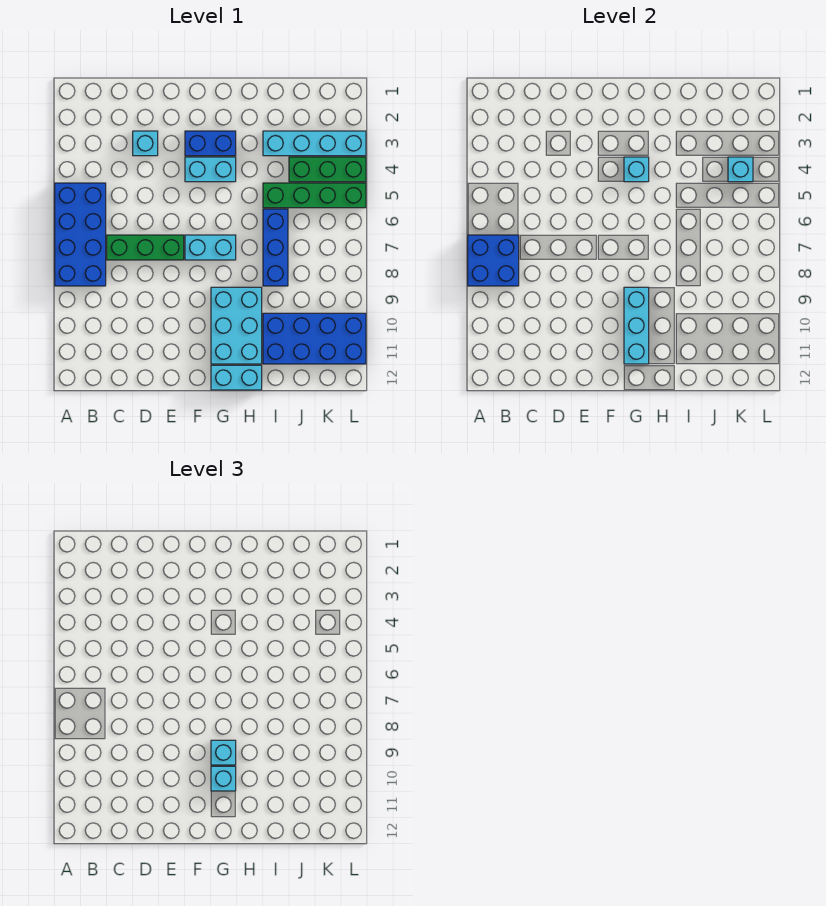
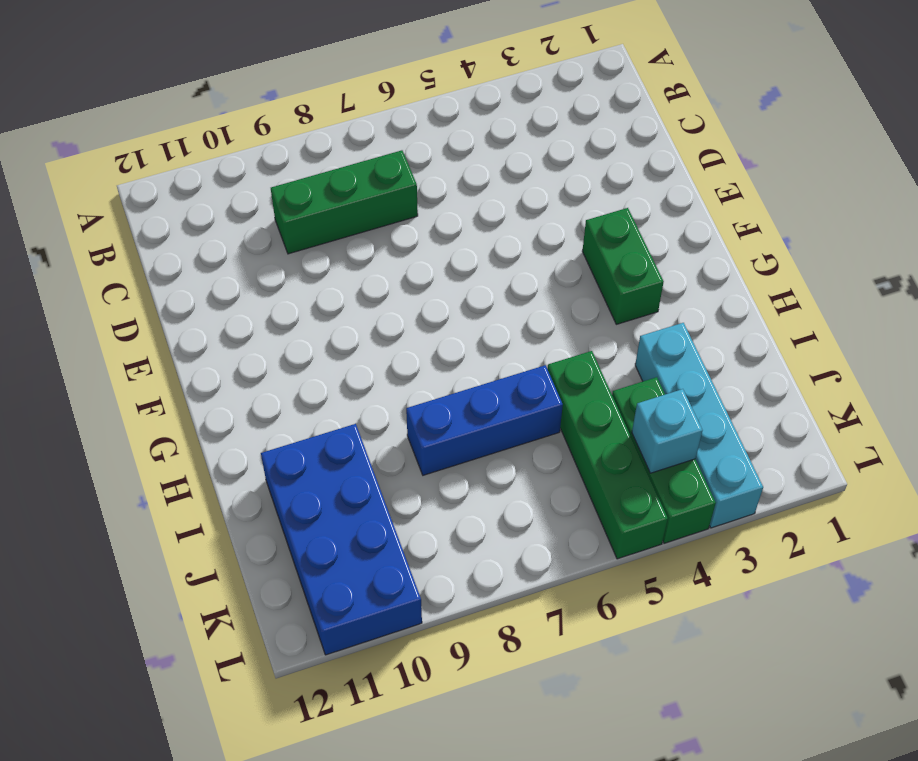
green 1x3 brick [271,150,418,254] -> green 1x3 brick turned to [107,235,184,260]
green 1x2 brick [582,208,664,324] -> blue 1x2 brick [185,131,236,156]
none -> blue 2x4 brick [55,183,106,286]
none -> cyan 1x1 brick [133,131,158,156]
none -> cyan 1x2 brick [185,157,236,182]

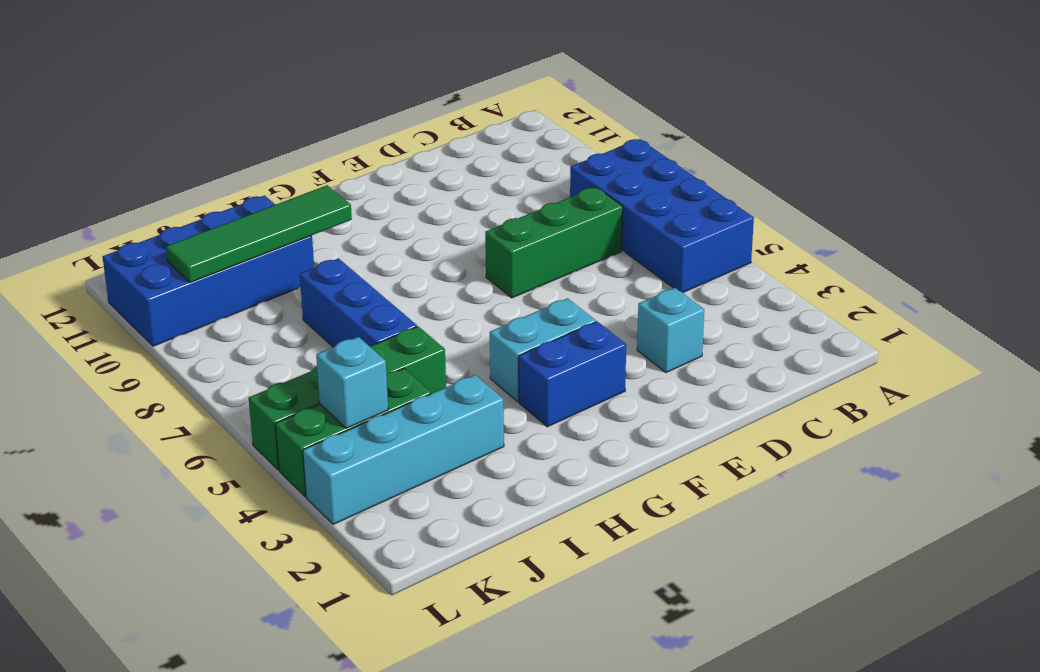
green 1x4 tile [166,185,352,283] -> none
none -> cyan 1x2 brick [185,235,236,260]
none -> cyan 2x3 brick [211,287,262,364]
none -> cyan 1x2 brick [211,365,262,390]

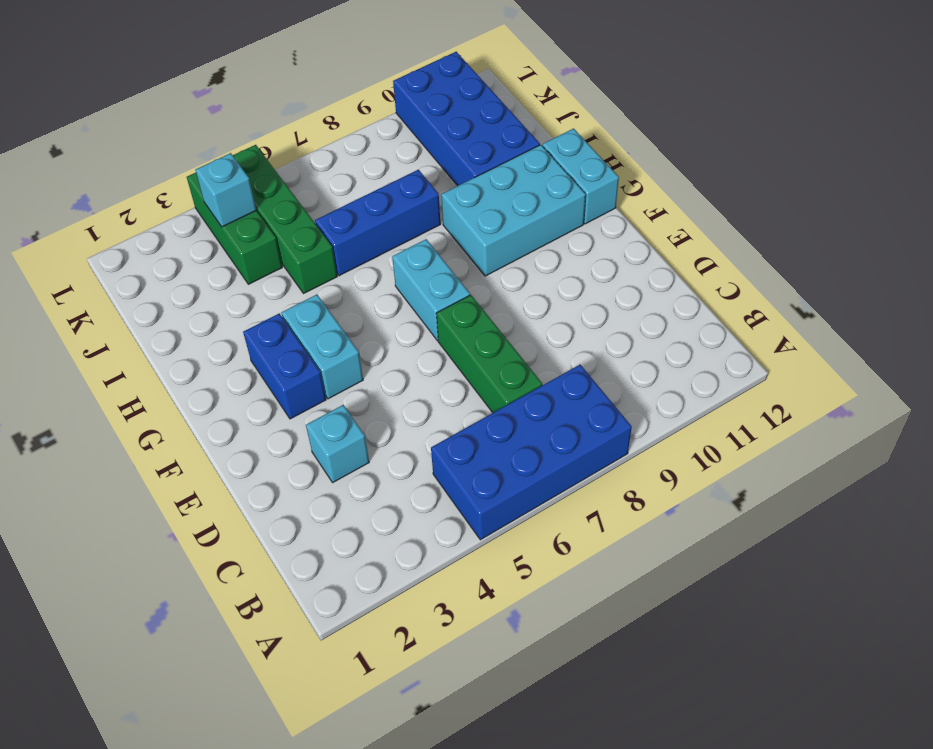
none -> cyan 1x4 brick [263,131,366,156]
none -> blue 2x2 brick [468,235,519,286]
none -> cyan 1x1 brick [624,157,649,182]

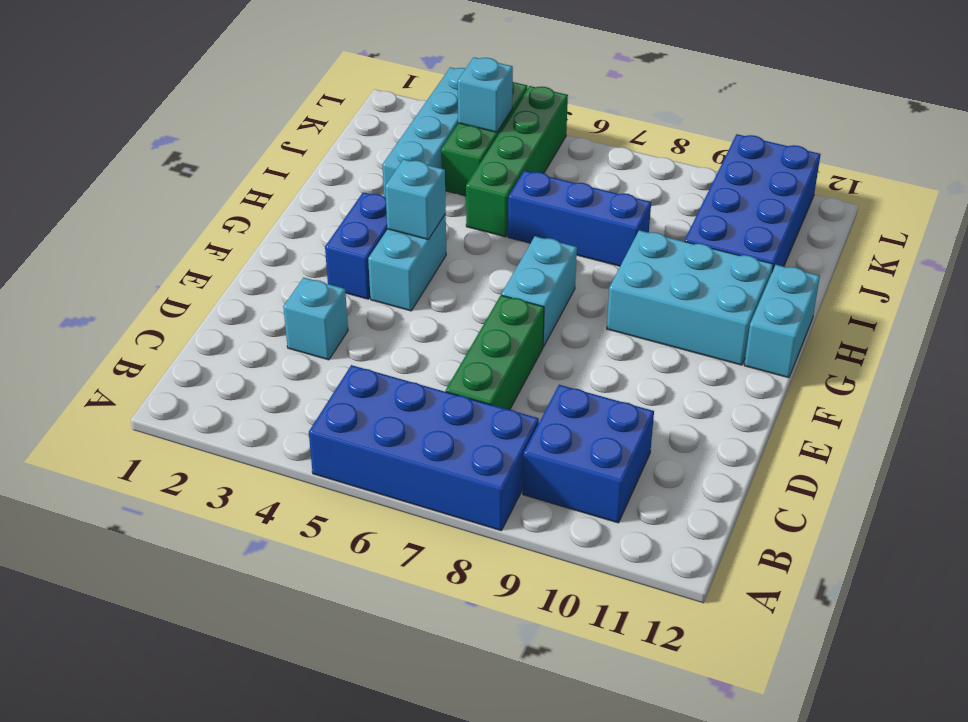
blue 2x2 brick [523,385,654,523] -> blue 2x2 brick moved to [468,235,519,286]
none -> cyan 1x3 brick [624,287,649,364]
none -> cyan 1x1 brick [211,740,236,765]
none -> cyan 1x1 brick [211,766,236,791]

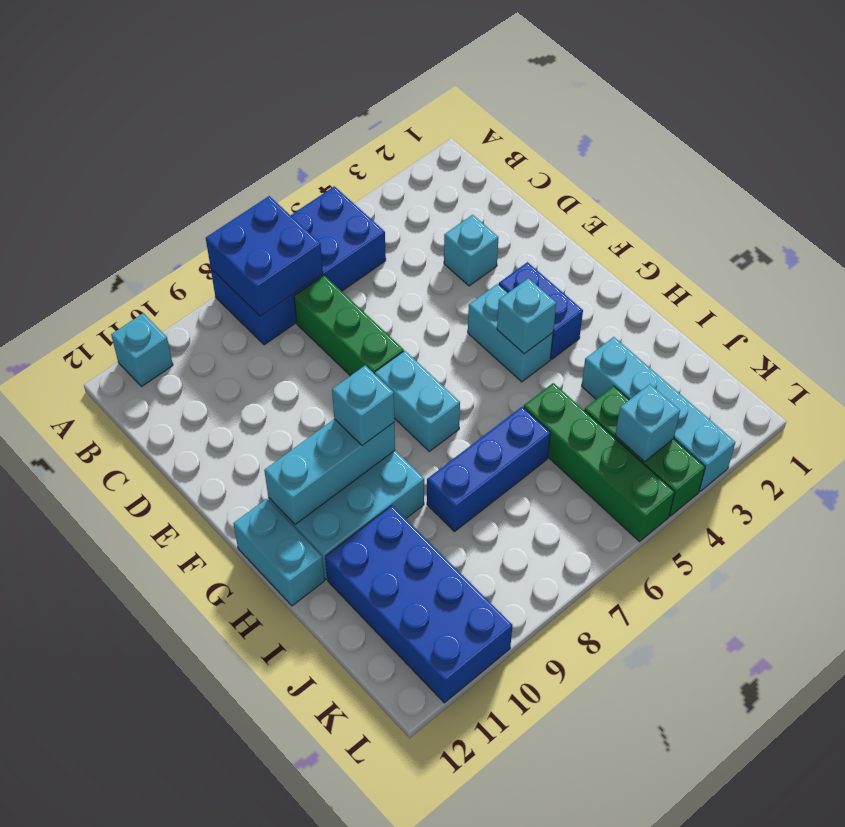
cyan 1x1 brick [111,313,173,387] -> cyan 1x1 brick moved to [211,766,236,791]

